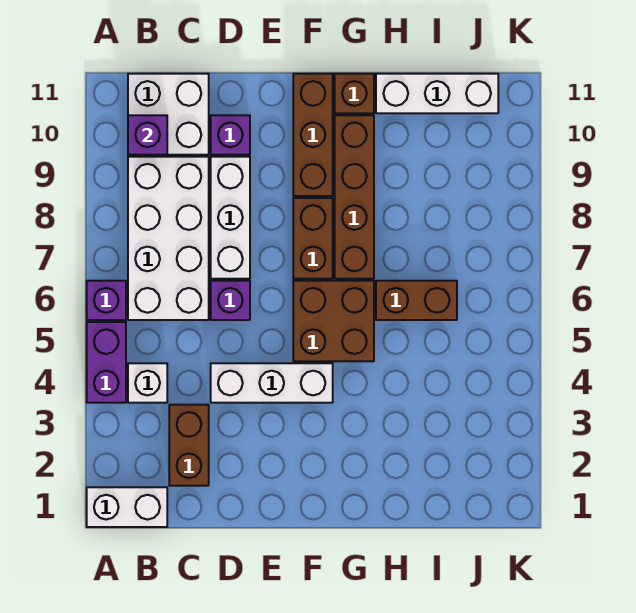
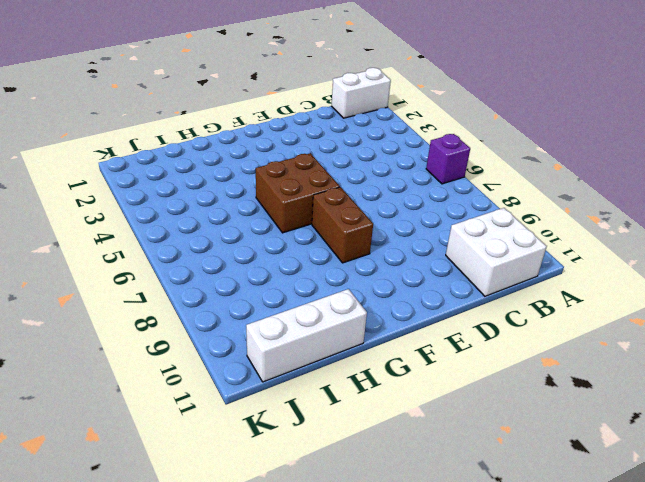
none -> purple 1x2 brick [87,322,126,403]
none -> white 1x1 brick [128,363,167,403]
none -> white 2x4 brick [128,157,209,320]

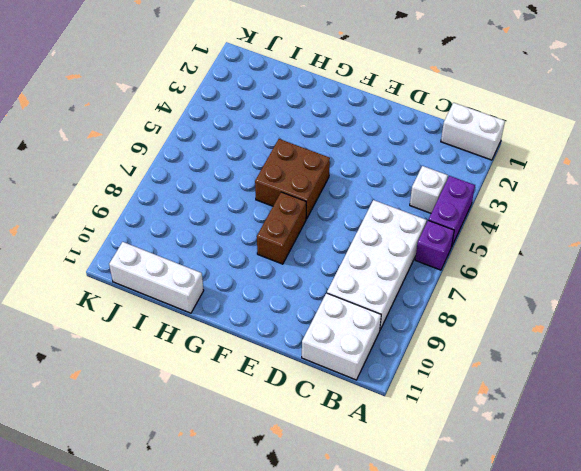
none -> brown 1x2 brick [169,405,209,486]
none -> white 1x3 brick [211,363,333,403]
none -> purple 1x1 brick [211,281,250,320]

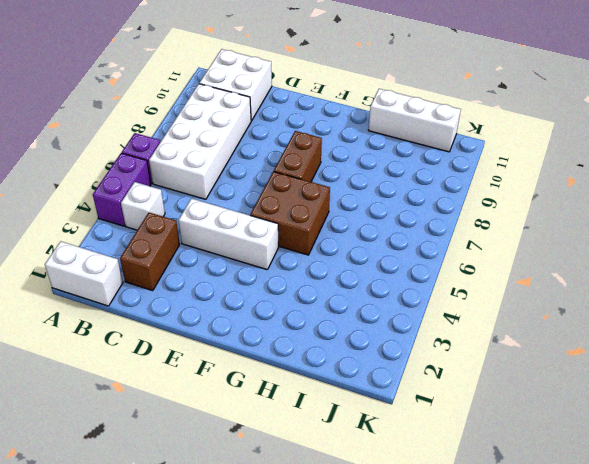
none -> purple 1x1 brick [211,281,250,320]
none -> white 1x3 brick [211,157,250,279]
none -> purple 1x1 brick [211,115,250,155]

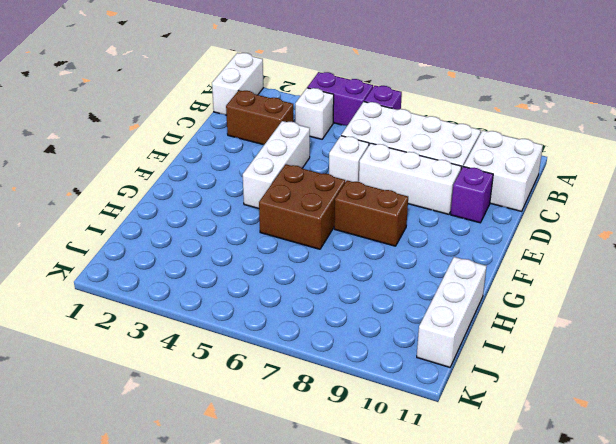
white 1x1 brick [329,136,369,182] -> purple 1x1 brick [211,281,250,320]
none -> brown 1x3 brick [293,74,333,196]
none -> brown 1x4 brick [335,115,374,279]
none -> brown 1x1 brick [335,74,374,113]

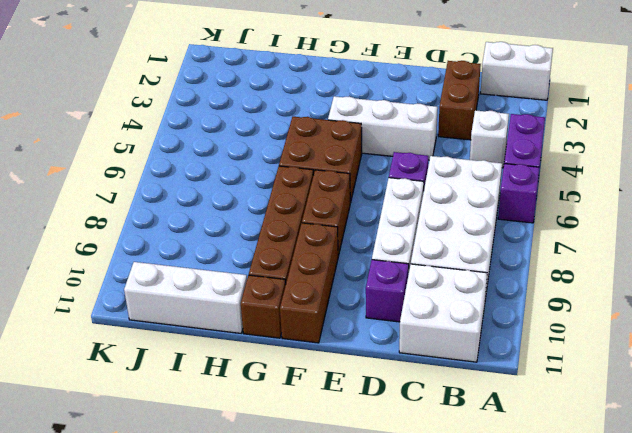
none -> brown 1x2 brick [376,281,457,320]
none -> purple 1x1 brick [128,115,167,155]

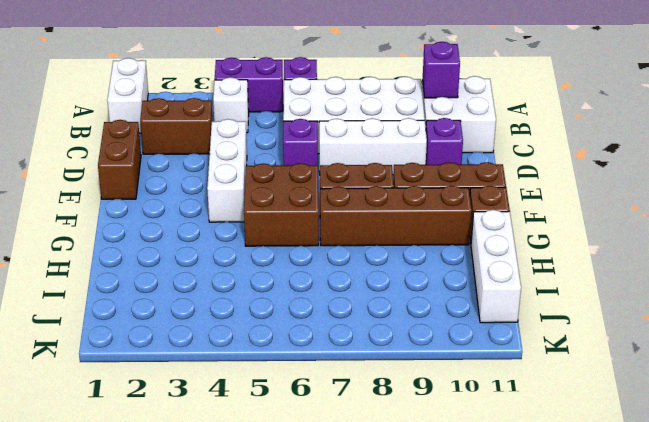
brown 1x2 brick [98,120,141,199] -> brown 1x2 brick moved to [376,281,457,320]

